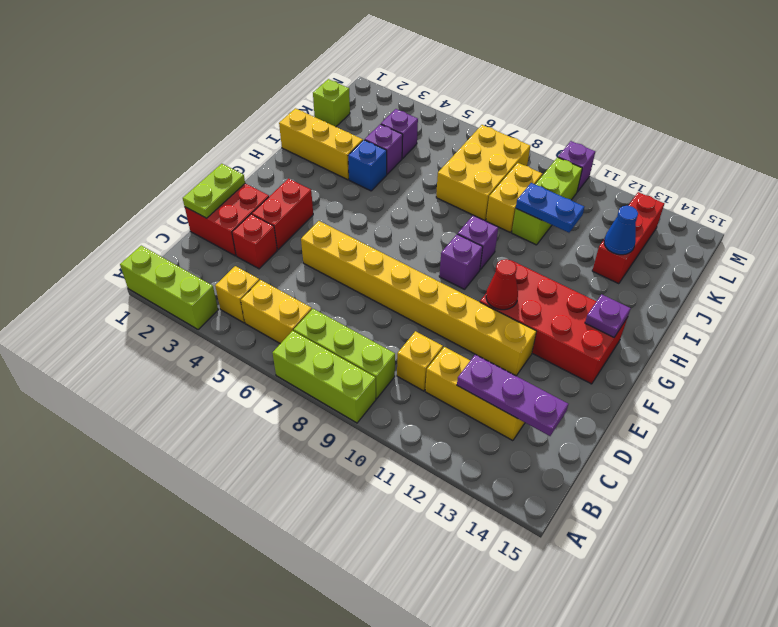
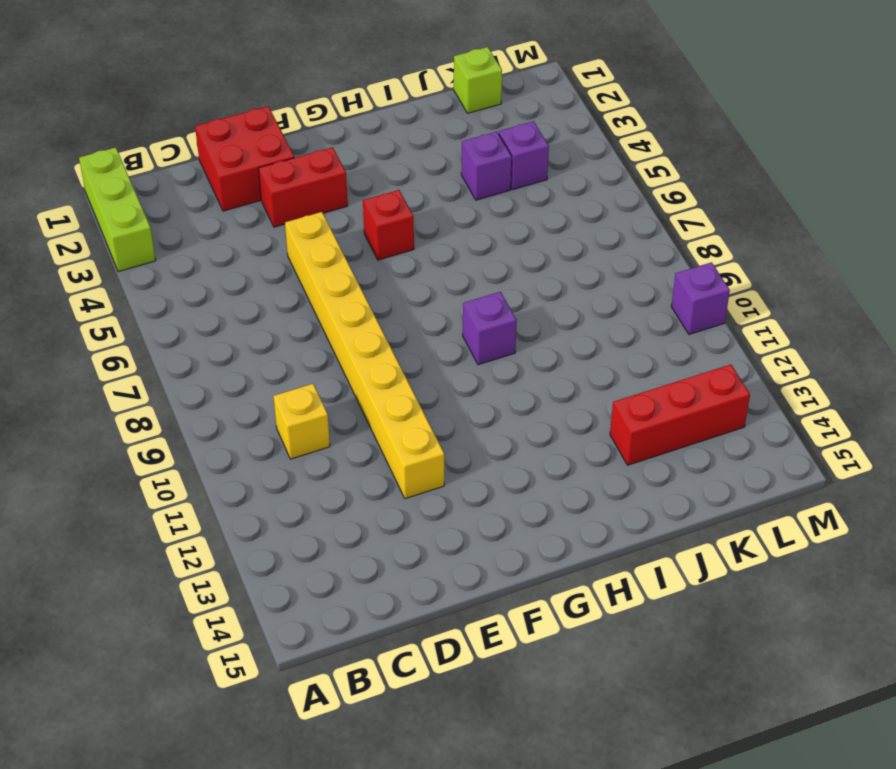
red 1x1 brick [363,190,414,260] -> red 1x1 brick moved to [232,214,277,269]
none -> lime 1x3 brick [273,331,376,423]
none -> yellow 1x1 brick [215,266,259,323]
none -> yellow 1x2 brick [241,280,312,344]
none -> lime 1x3 brick [294,309,395,399]

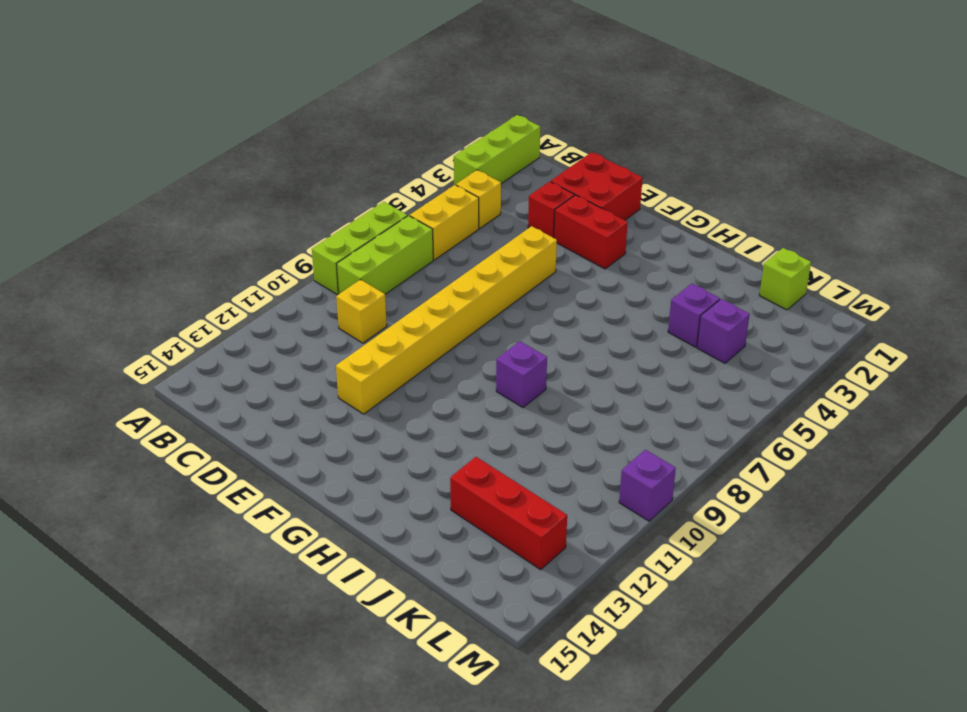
none -> yellow 1x3 brick [425,347,525,441]
none -> red 2x4 brick [480,261,627,384]
none -> purple 1x1 brick [439,234,483,289]
none -> yellow 1x3 brick [279,108,363,180]

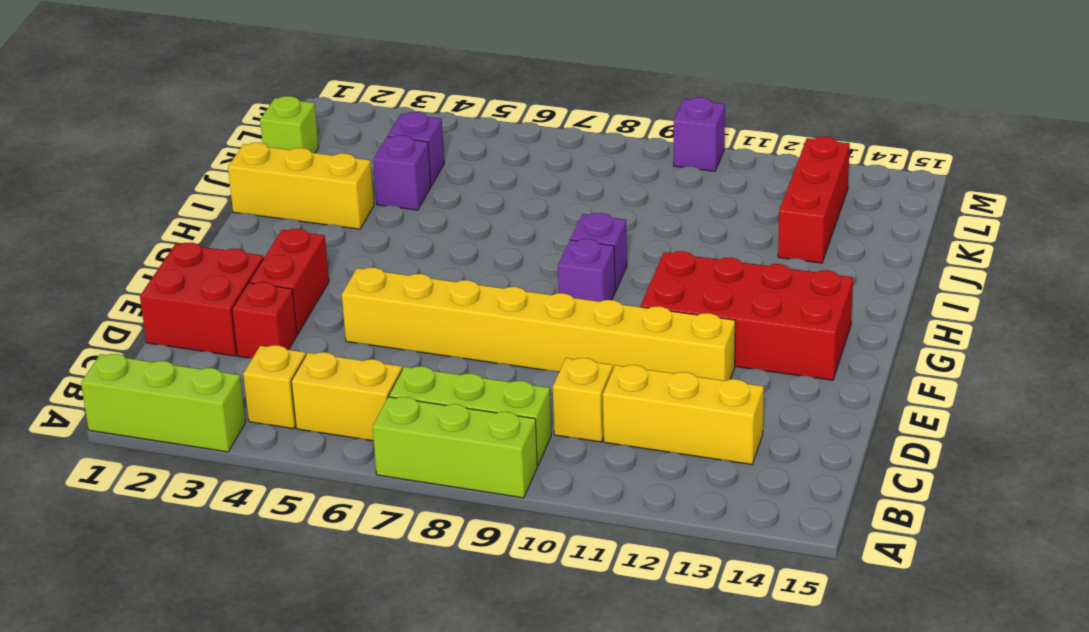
none -> blue 1x1 brick [348,140,387,191]
none -> yellow 2x3 brick [436,125,530,220]
none -> yellow 1x2 brick [486,163,542,232]
none -> lime 1x3 brick [512,157,582,245]

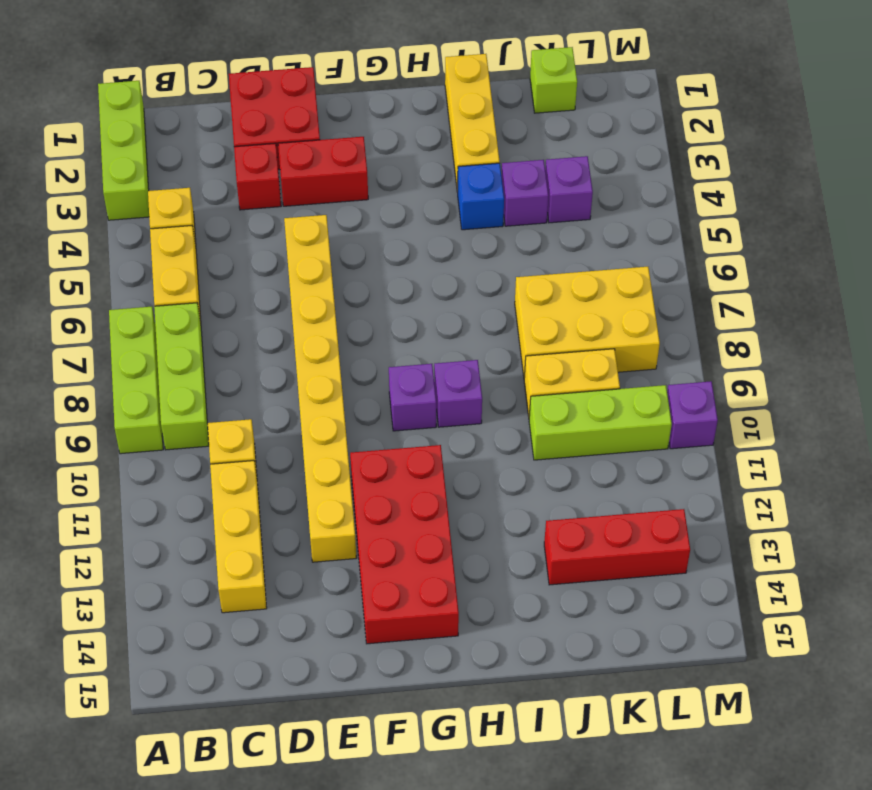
none -> purple 1x3 plate [457,355,568,436]
none -> lime 1x2 plate [183,164,245,218]
none -> red 1x1 cone [486,259,518,310]
none -> purple 1x1 plate [585,294,631,337]

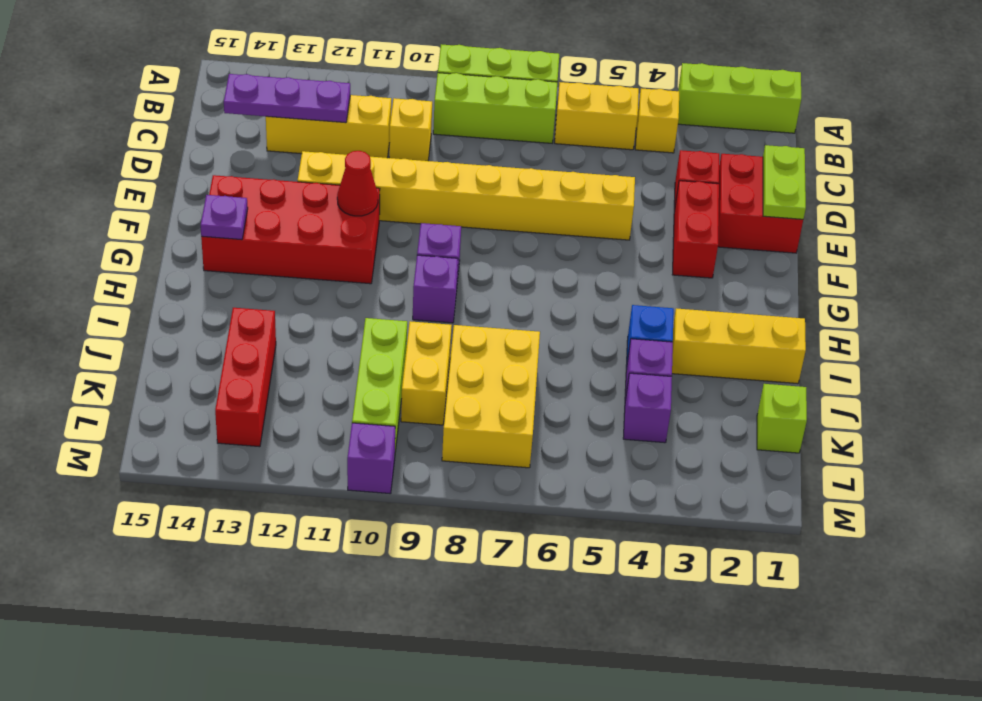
none -> blue 1x2 plate [516,183,584,233]
none -> blue 1x1 cone [604,206,638,255]

